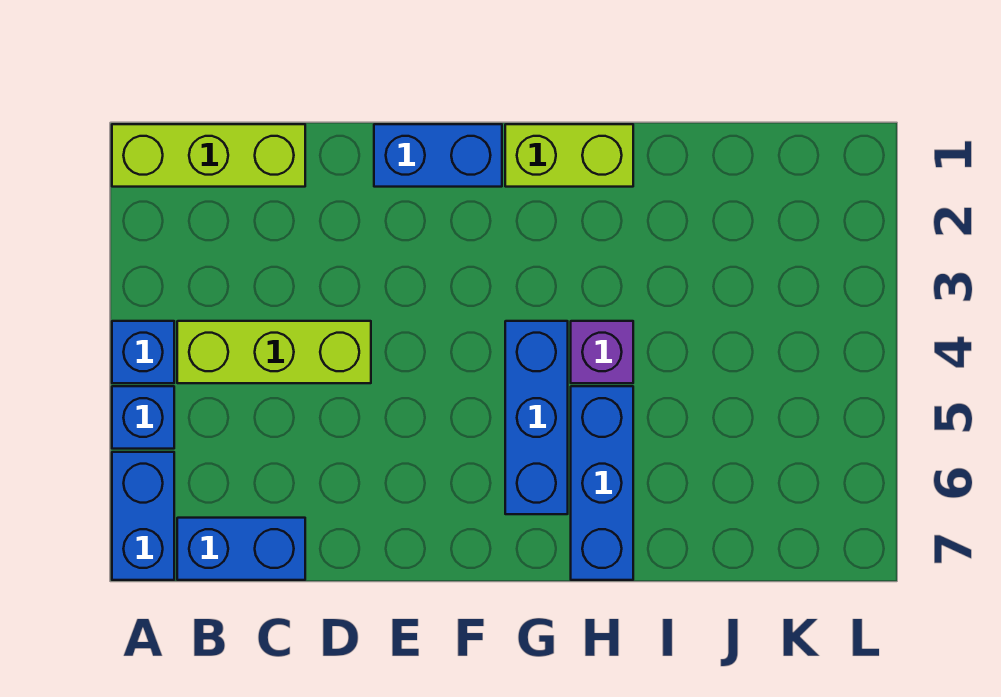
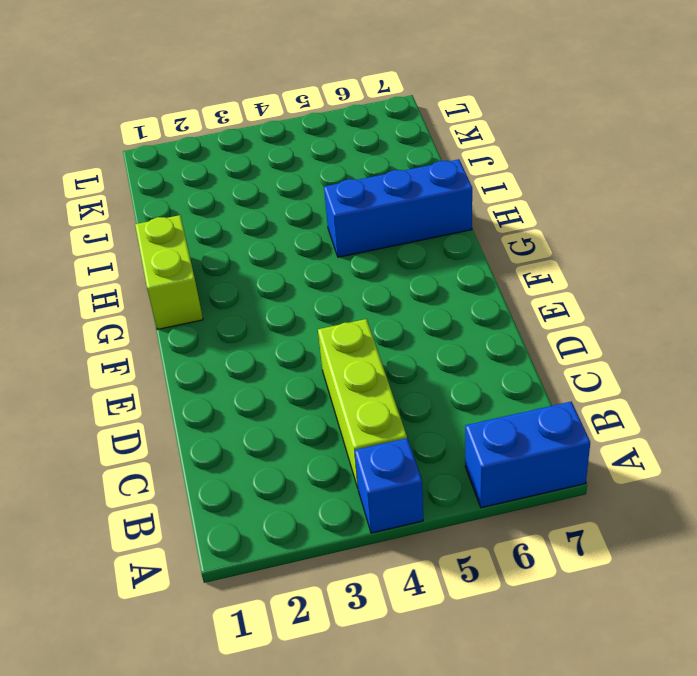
none -> lime 1x3 brick [112,124,305,187]
none -> blue 1x1 brick [112,386,174,449]

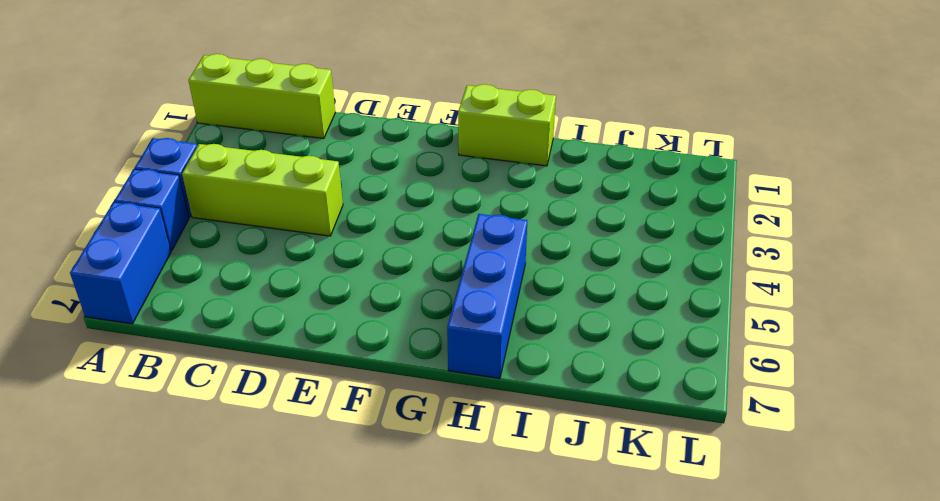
none -> blue 1x2 brick [177,518,305,580]
none -> blue 1x2 brick [374,124,502,187]

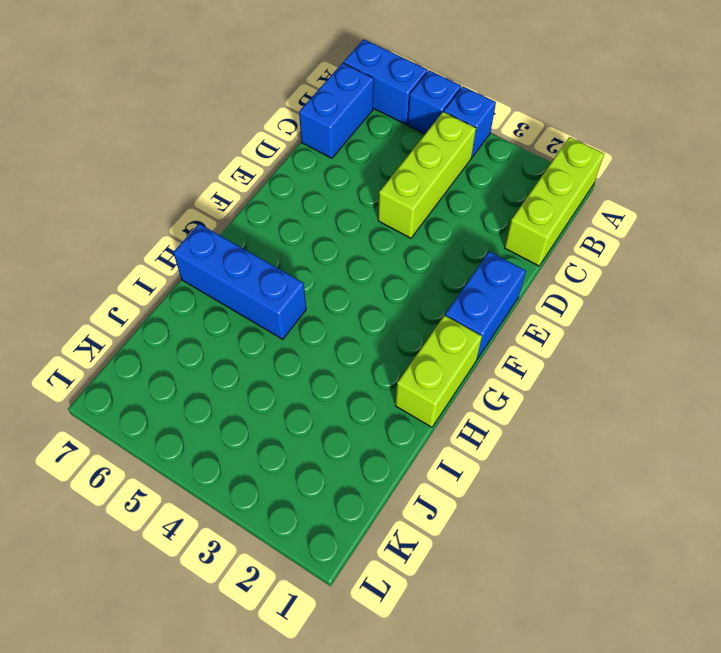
none -> blue 1x3 brick [505,321,568,514]
none -> purple 1x1 brick [571,321,633,383]

